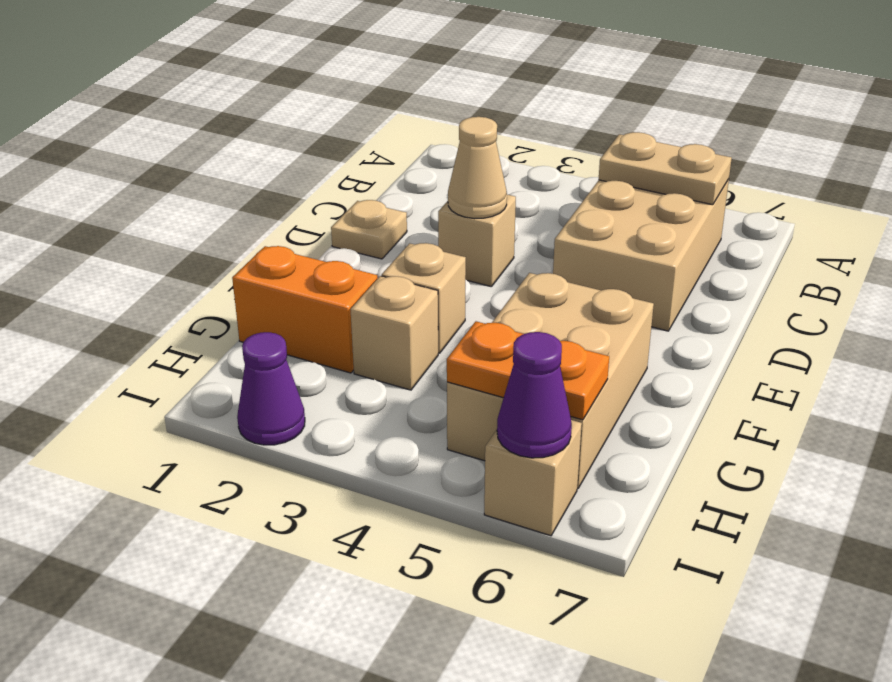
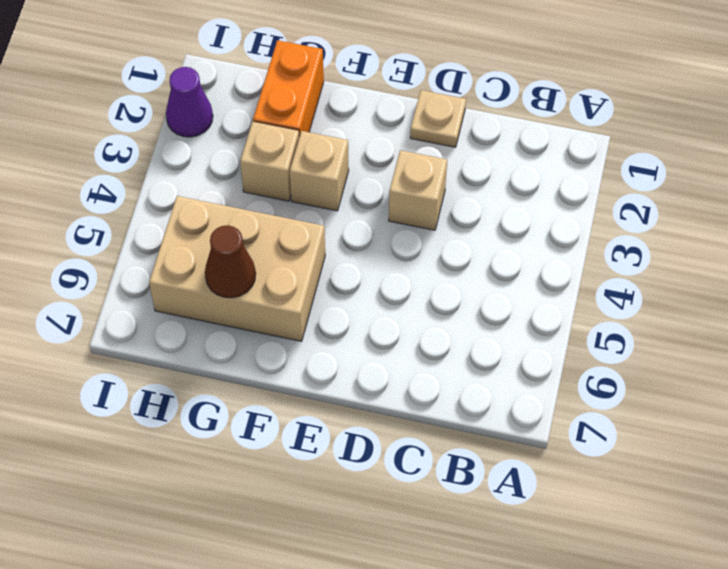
brown 1x1 cone [205,225,256,298] -> none
none -> tan 2x3 brick [553,179,729,331]
none -> tan 1x1 brick [484,420,582,536]
none -> tan 1x2 plate [599,132,732,205]

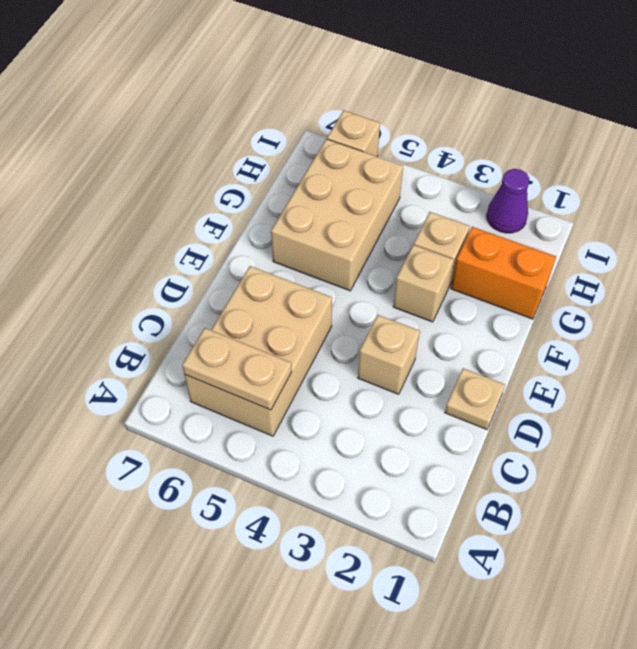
none -> tan 1x1 cone [448,117,507,219]
none -> orange 1x2 plate [447,321,609,420]
none -> purple 1x1 cone [497,332,572,458]

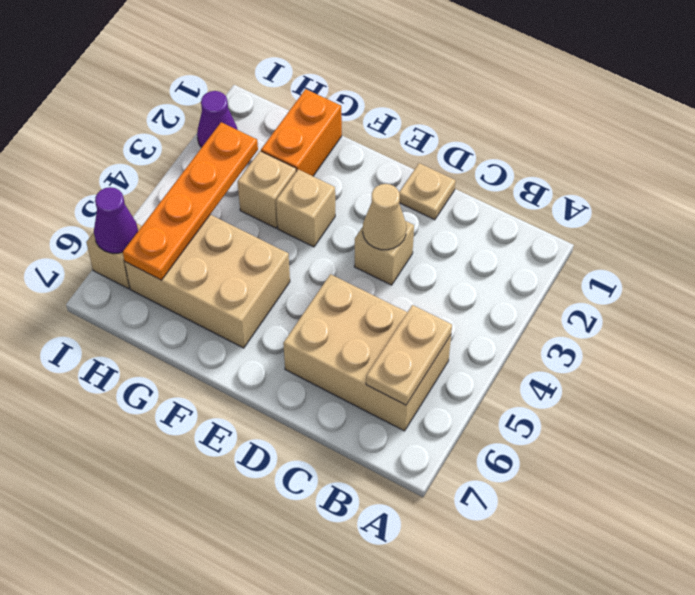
orange 1x4 plate [123,122,258,280] -> orange 1x2 plate [447,321,609,420]

